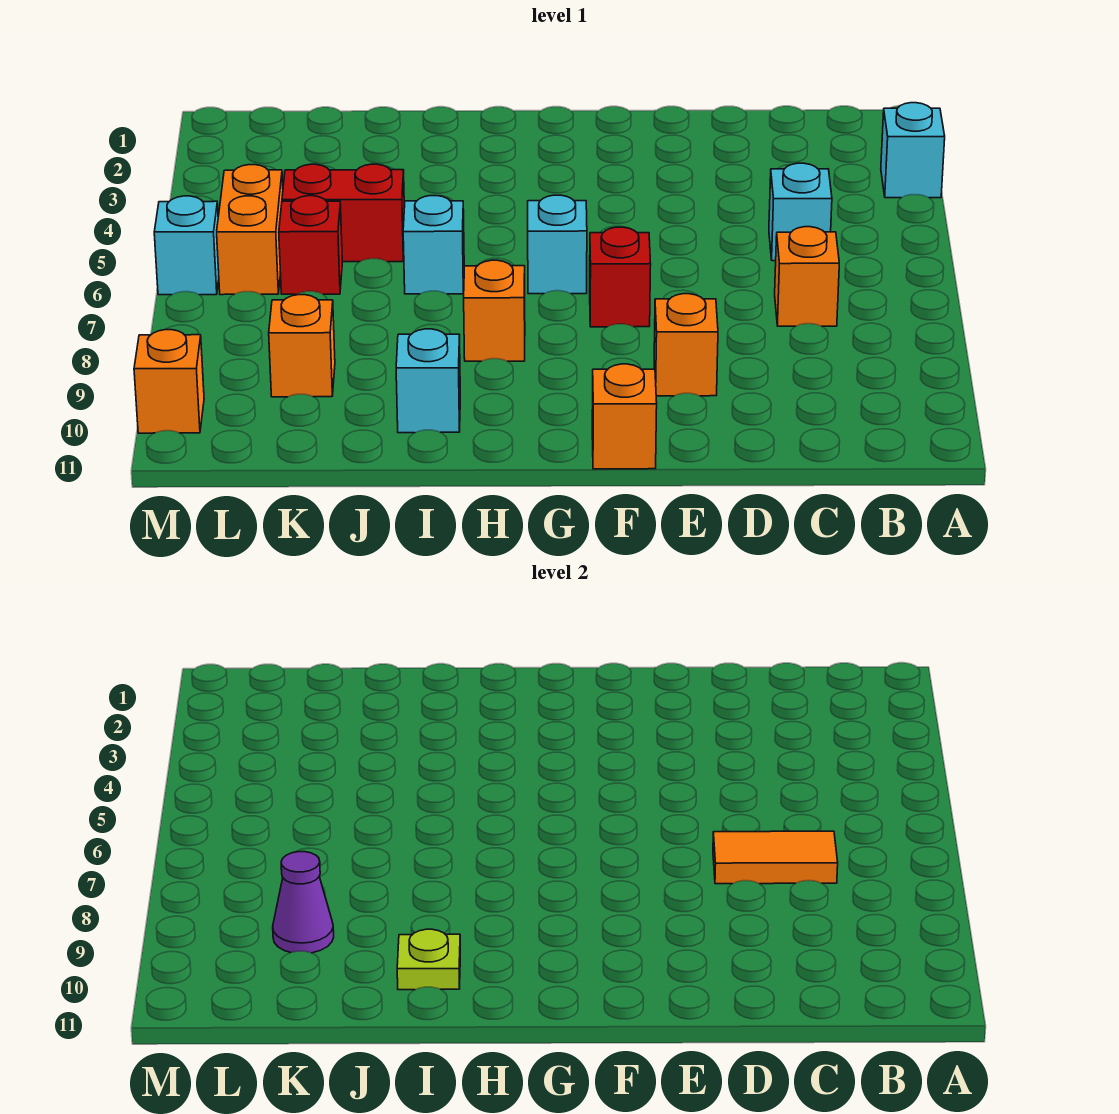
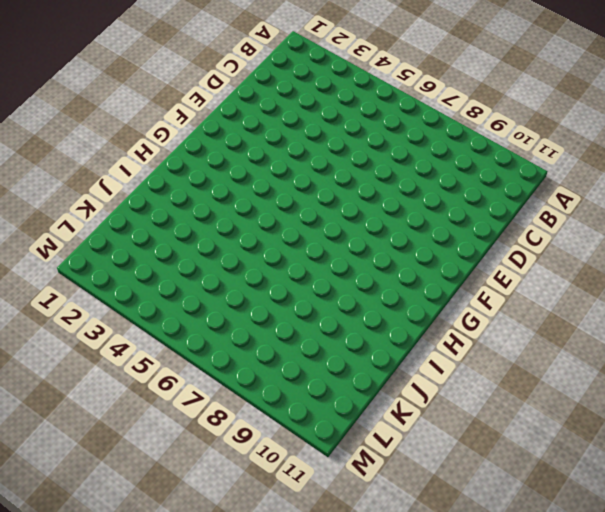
none -> cyan 1x1 brick [881,103,945,198]
none -> cyan 1x1 brick [769,163,832,261]
none -> orange 1x1 brick [775,227,839,326]

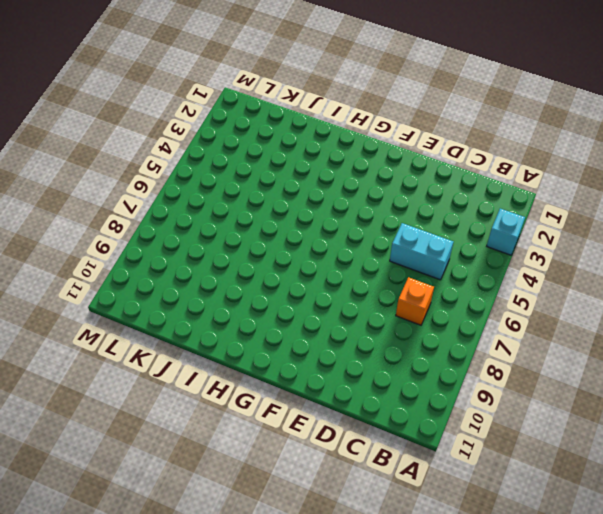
cyan 1x2 brick [390,223,453,280] -> cyan 1x1 brick [769,163,832,261]
none -> orange 1x1 brick [654,294,718,396]
none -> red 1x1 brick [590,227,651,327]
none -> orange 1x1 brick [592,364,657,469]

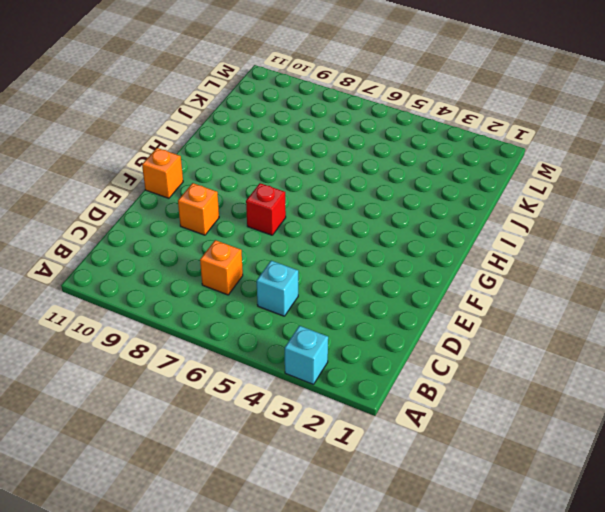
none -> cyan 1x1 brick [528,195,587,294]
none -> orange 1x1 brick [464,260,525,361]
none -> cyan 1x1 brick [403,196,464,294]

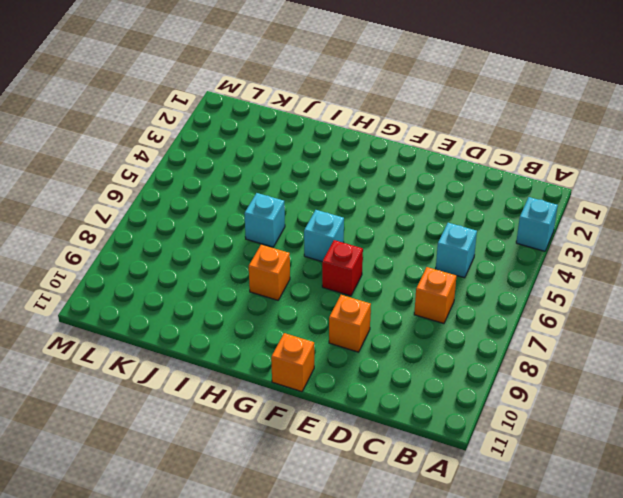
none -> cyan 1x1 brick [396,329,460,433]
none -> red 1x2 brick [282,164,404,262]
none -> red 1x1 brick [279,196,342,294]

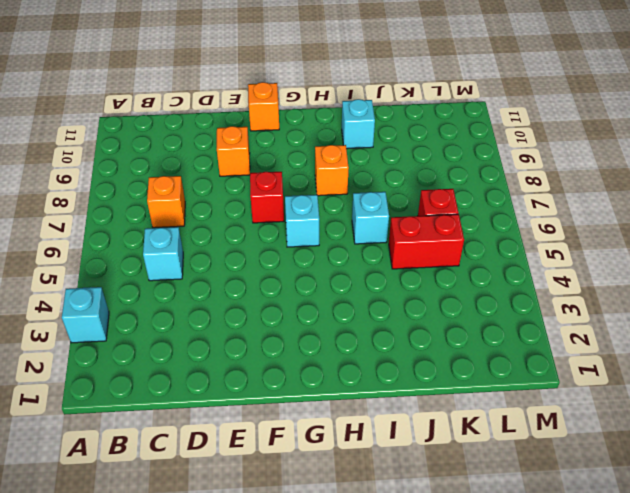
none -> orange 1x1 brick [269,295,335,397]
none -> orange 1x2 brick [217,165,283,295]
none -> cyan 1x1 brick [154,196,219,295]

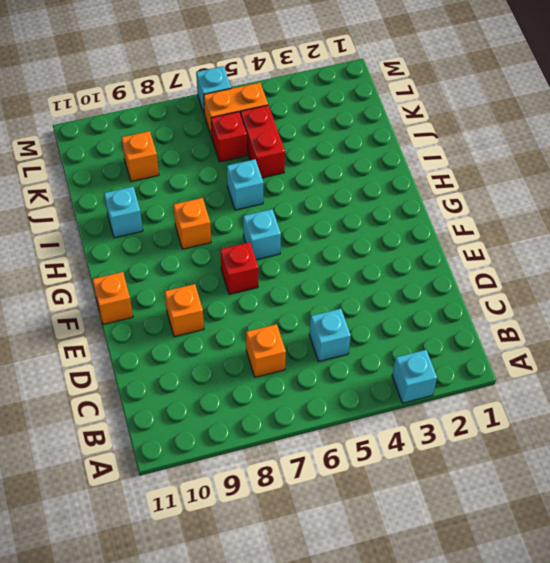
none -> orange 1x1 brick [134,330,204,433]
none -> orange 1x2 tile [713,831,838,884]
none -> lime 1x1 plate [397,929,460,990]

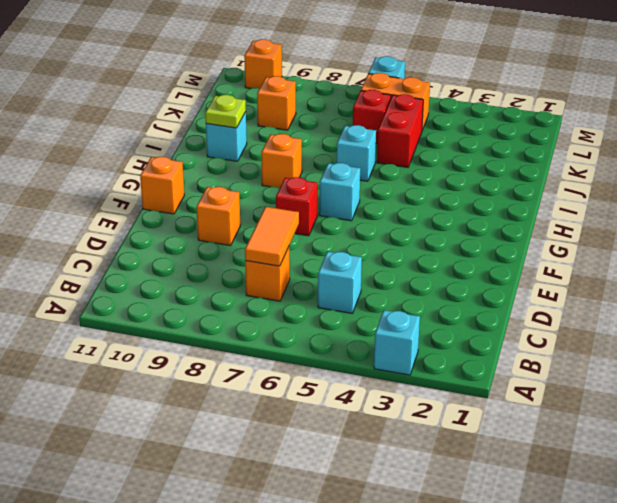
none -> purple 1x1 cone [273,852,334,953]

